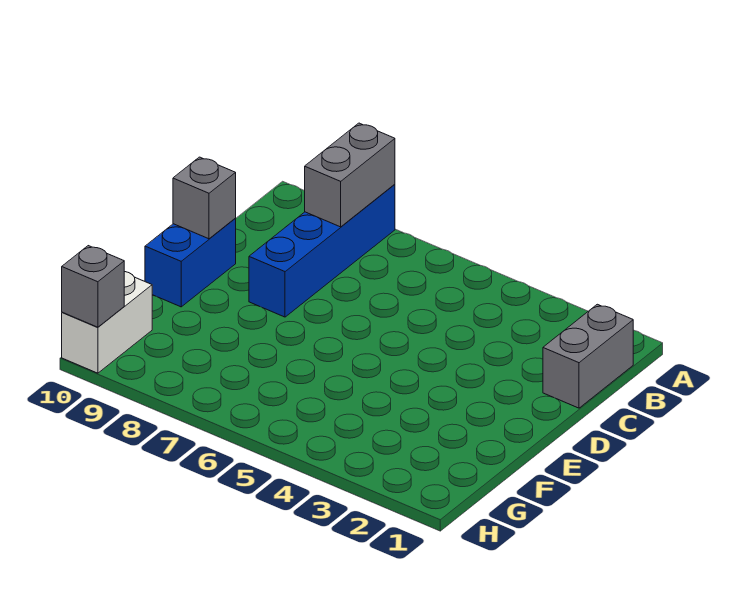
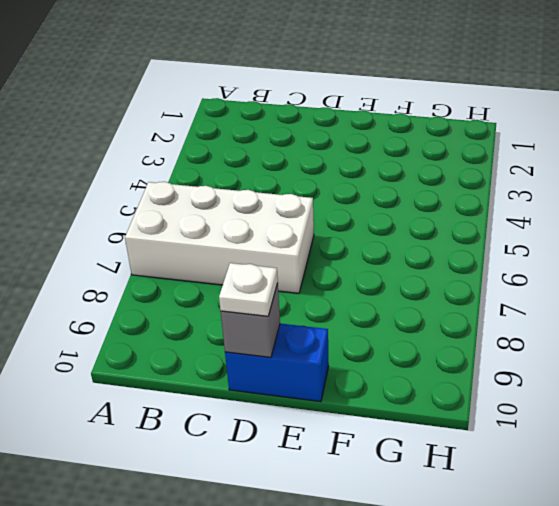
white 2x4 brick [125,182,314,293] -> none
white 1x1 plate [219,263,278,316] -> none
none -> blue 1x4 brick [249,184,395,317]
none -> grey 1x2 brick [543,304,633,408]

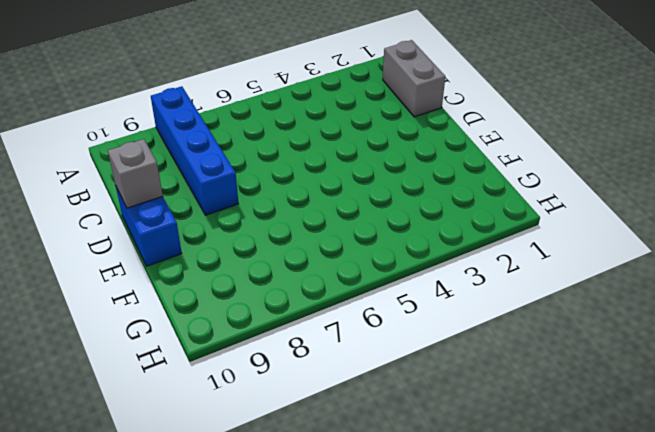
none -> white 1x2 brick [62,272,152,373]
none -> grey 1x2 brick [305,123,395,227]

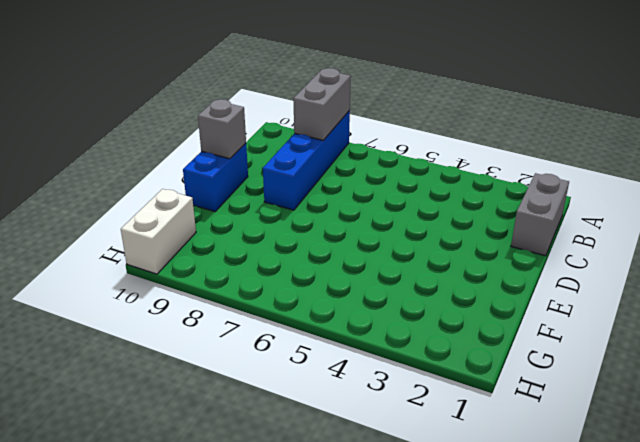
none -> grey 1x1 brick [62,246,124,327]

